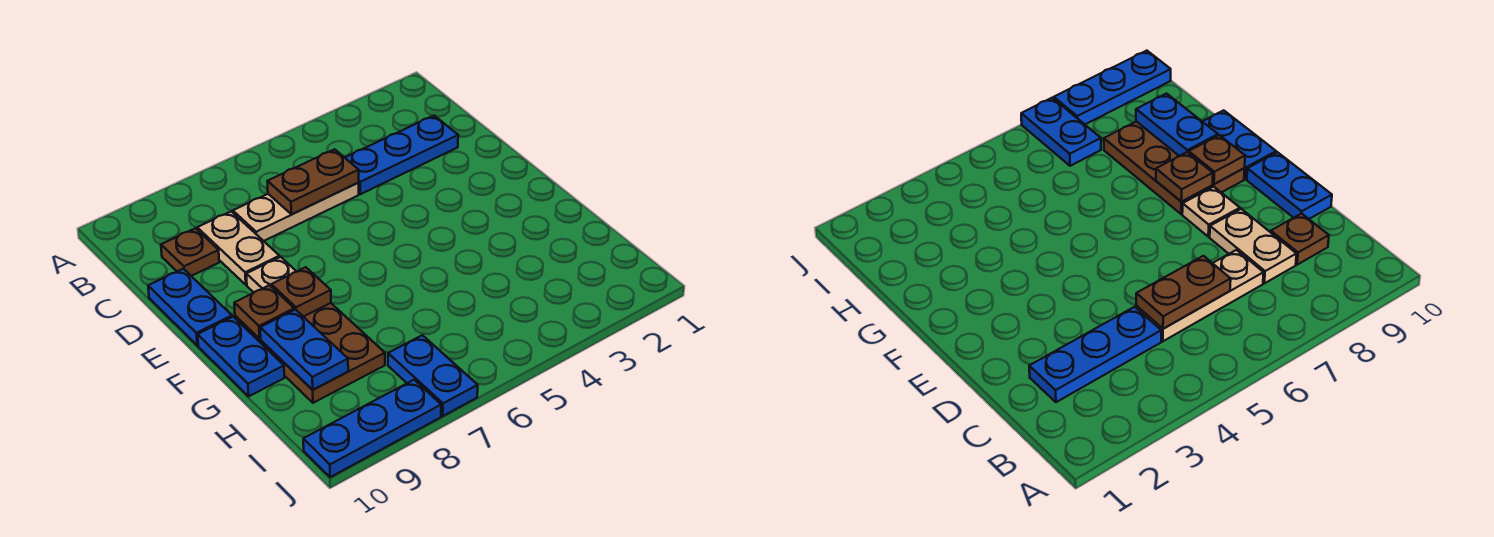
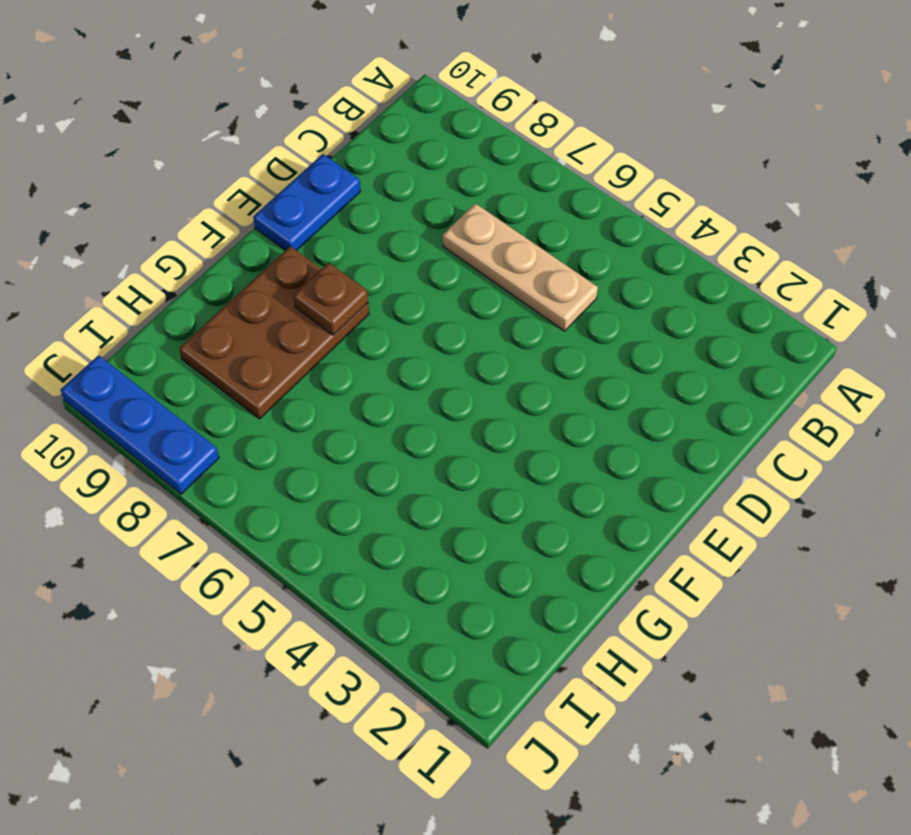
none -> blue 1x3 plate [345,116,458,194]
none -> tan 1x2 plate [197,212,279,285]
none -> brown 1x1 plate [161,228,219,276]

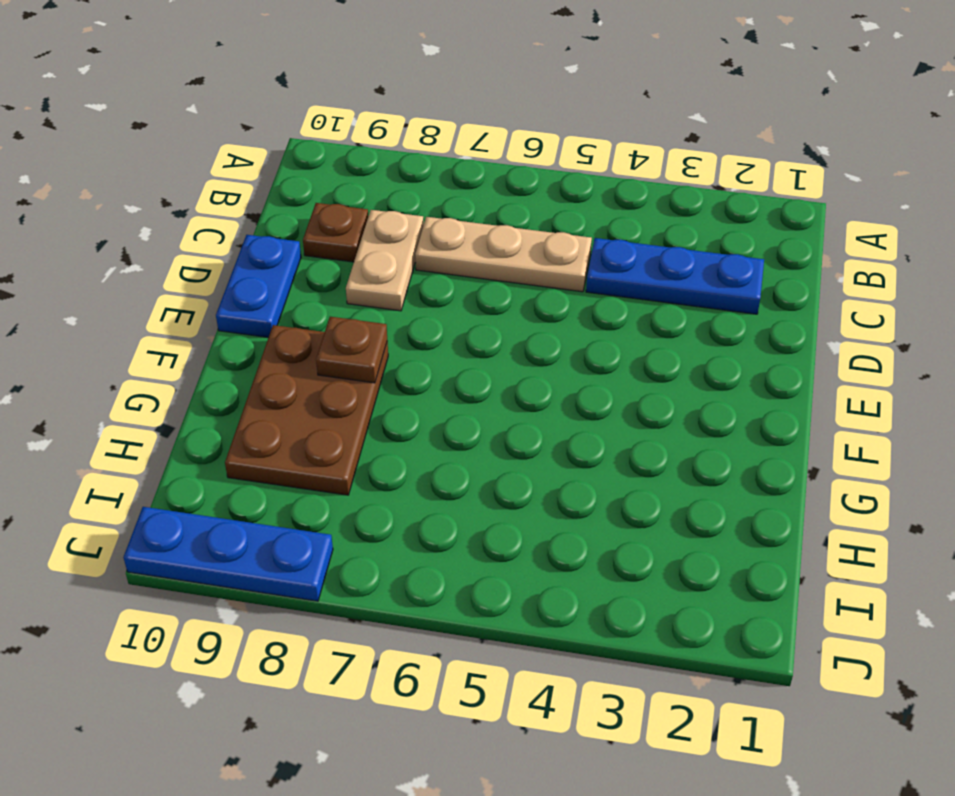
none -> tan 1x1 plate [246,257,297,292]
none -> blue 1x2 plate [198,317,284,396]
none -> blue 1x2 plate [388,335,478,416]

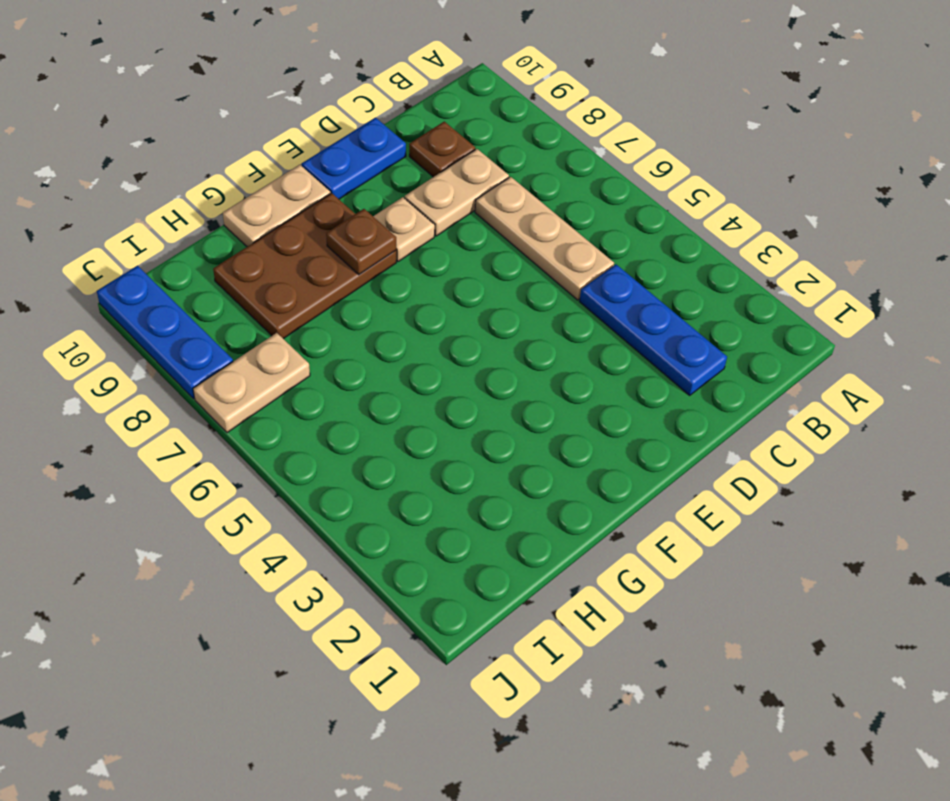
tan 1x2 plate [223,165,330,247] -> blue 1x2 plate [198,317,284,396]
tan 1x2 plate [193,333,310,433] -> blue 1x2 plate [388,335,478,416]
none -> brown 1x2 plate [267,149,359,214]
none -> brown 1x1 plate [234,285,294,339]
none -> blue 1x2 plate [260,310,348,390]

